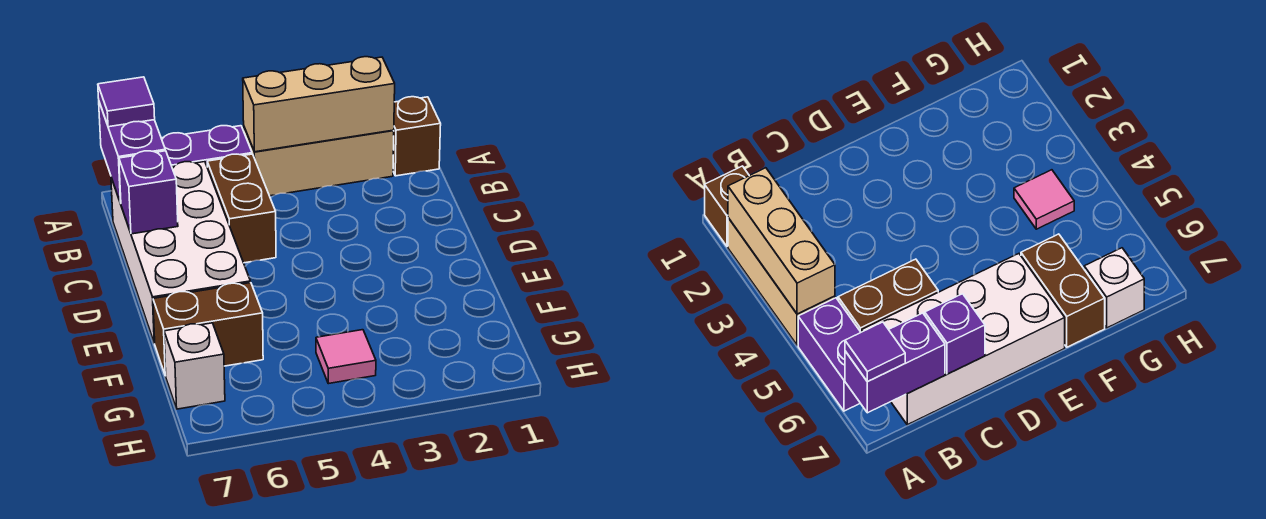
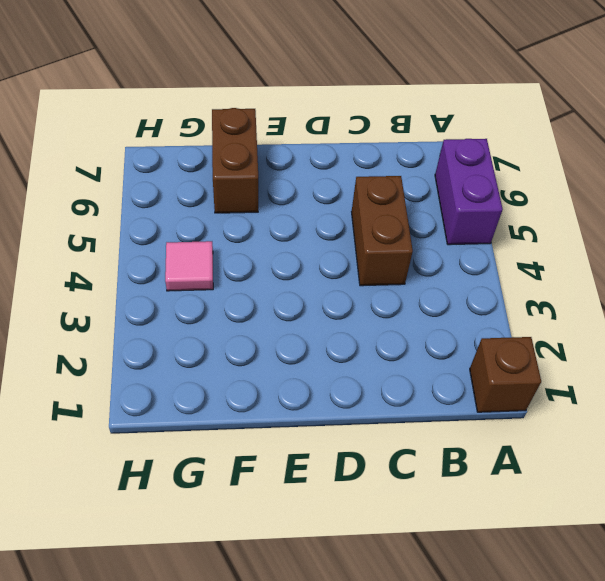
brown 1x2 brick [352,176,413,286] -> brown 1x2 brick turned to [207,154,276,263]
none -> tan 1x3 brick [244,127,394,196]
none -> white 2x4 brick [111,162,250,343]
none -> white 1x1 brick [164,323,225,409]

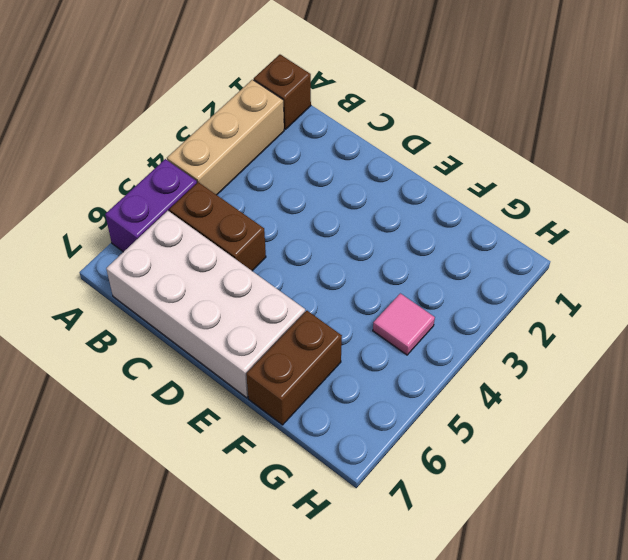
none -> white 1x1 brick [164,323,225,409]
none -> tan 1x3 brick [243,57,395,152]
none -> purple 1x2 brick [99,102,165,203]

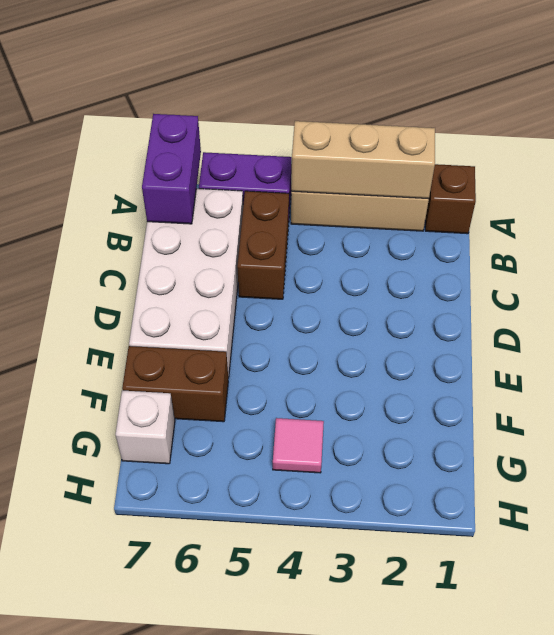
none -> purple 1x1 brick [119,151,178,234]
none -> purple 1x1 tile [98,77,155,127]

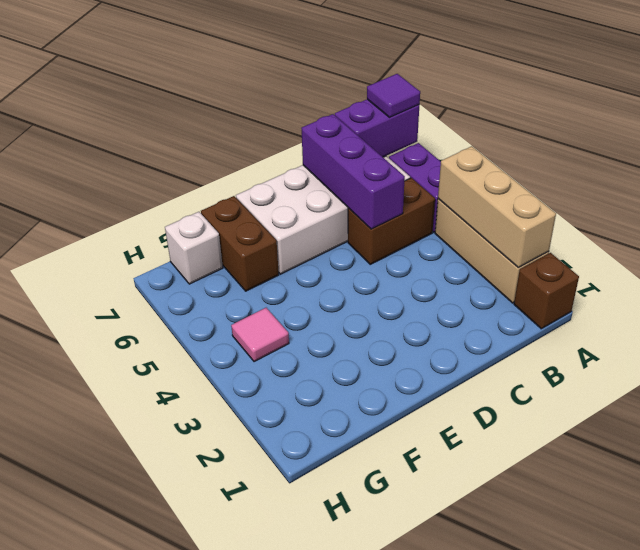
purple 1x3 brick [301,114,405,229] -> purple 1x1 brick [119,151,178,234]

